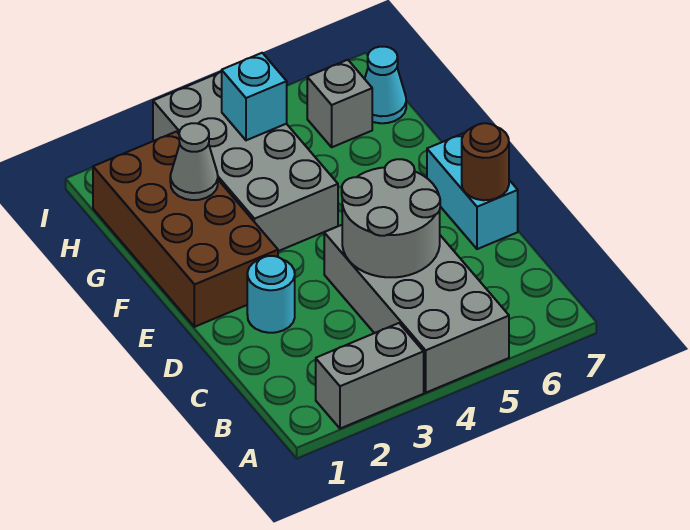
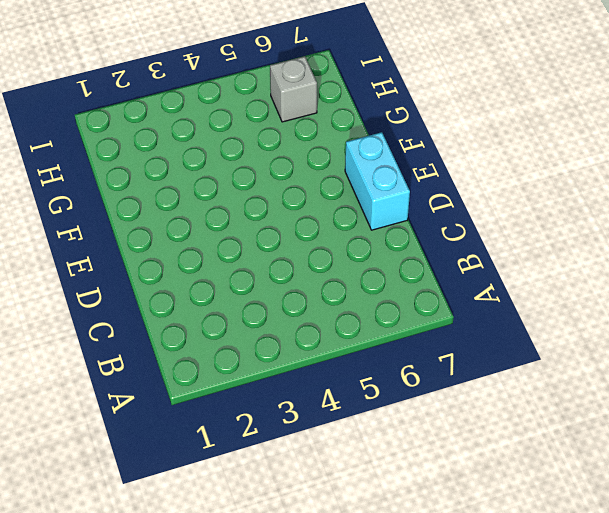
none -> grey 1x2 brick [316,323,424,429]
none -> grey 2x4 brick [324,225,509,393]
none -> cyan 1x1 round brick [247,256,295,333]

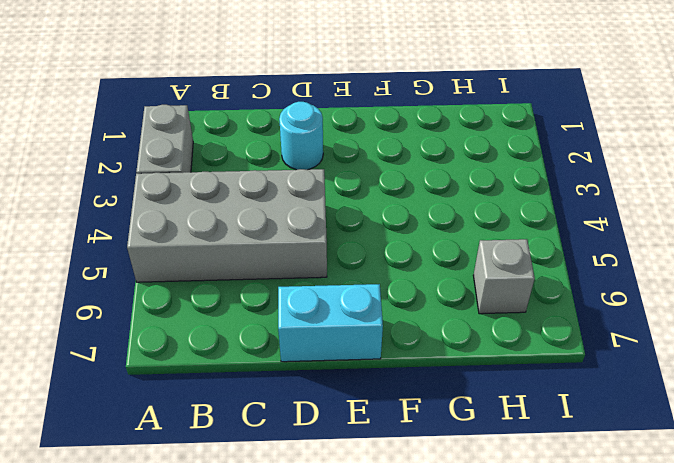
none -> brown 2x4 brick [93,132,278,327]
none -> grey 2x4 brick [153,72,338,251]
none -> cyan 1x1 cone [365,47,406,123]

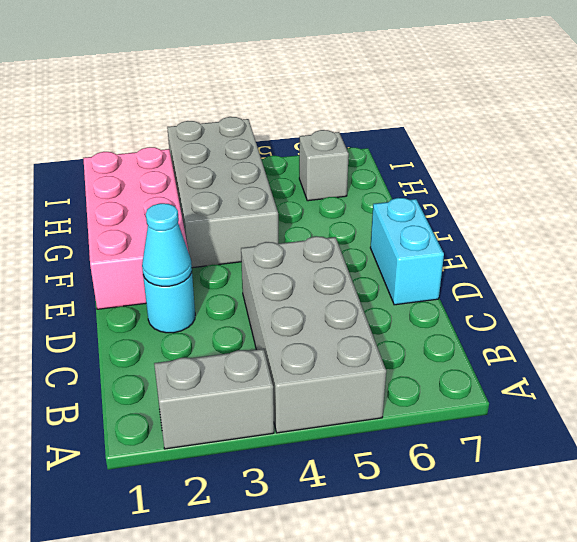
cyan 1x1 cone [142,203,192,286] -> cyan 1x1 cone moved to [365,47,406,123]
pink 2x4 brick [83,147,189,309] -> brown 2x4 brick [93,132,278,327]
none -> grey 2x2 round brick [342,159,440,277]
none -> brown 1x1 round brick [462,123,509,200]
none -> grey 1x1 cone [170,123,218,200]

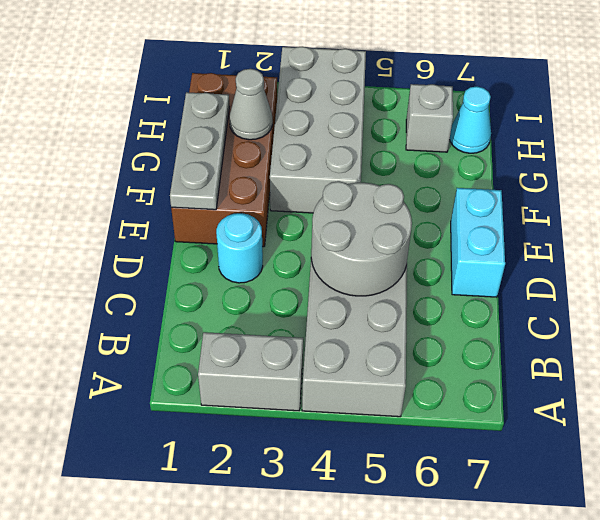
grey 1x3 plate [170,92,230,210] -> none
none -> brown 1x1 round brick [462,123,509,200]
none -> cyan 1x1 brick [222,53,287,140]

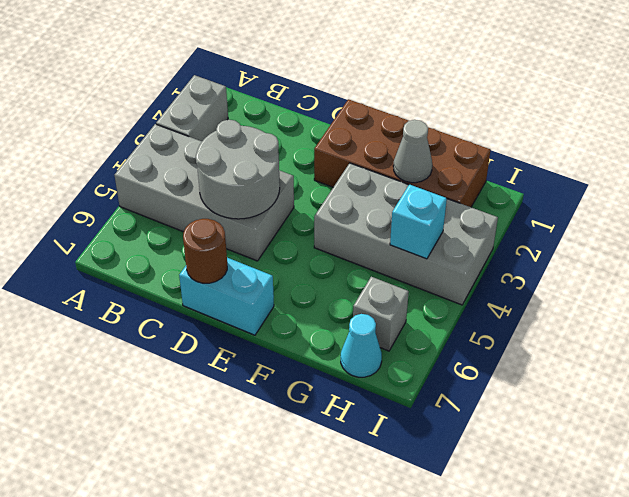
none -> cyan 1x1 round brick [247,256,295,333]

